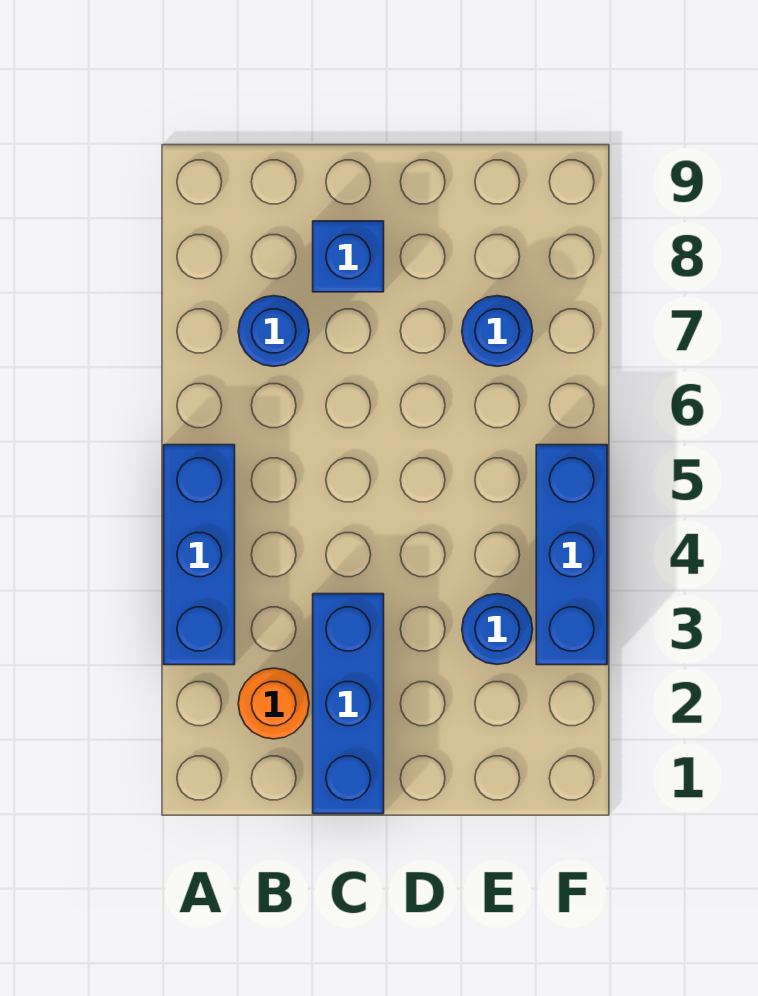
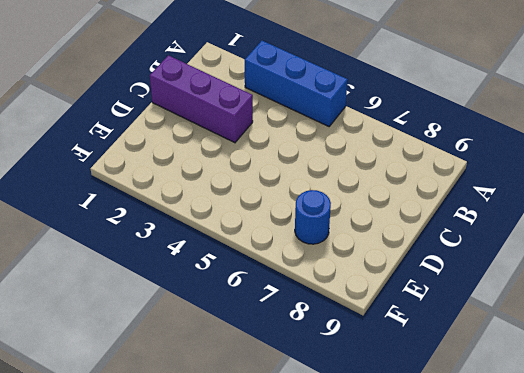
purple 1x3 brick [150,55,253,143] -> blue 1x3 brick [313,594,384,814]
none -> orange 1x1 round brick [238,668,309,739]
none -> blue 1x1 round brick [238,296,309,366]

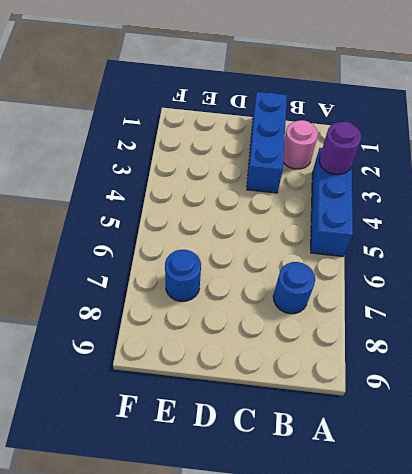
purple 1x1 round brick [319,122,361,175] -> none
pink 1x1 round brick [283,120,318,169] -> orange 1x1 round brick [238,668,309,739]
none -> blue 1x1 brick [313,221,384,292]
none -> blue 1x1 round brick [462,594,533,665]

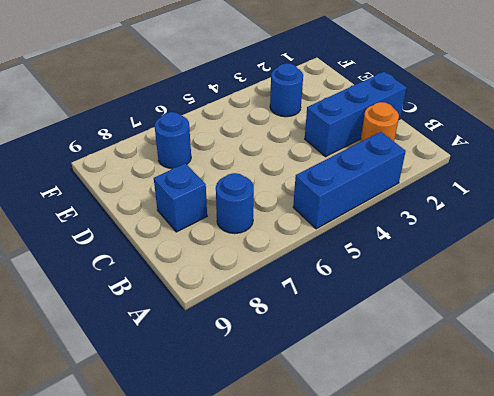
none -> blue 1x3 brick [536,445,607,665]

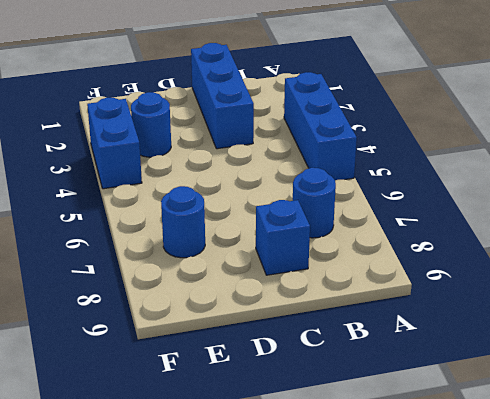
blue 1x2 brick [87,98,142,189] -> blue 1x3 brick [536,445,607,665]
none -> orange 1x1 round brick [238,668,309,739]

